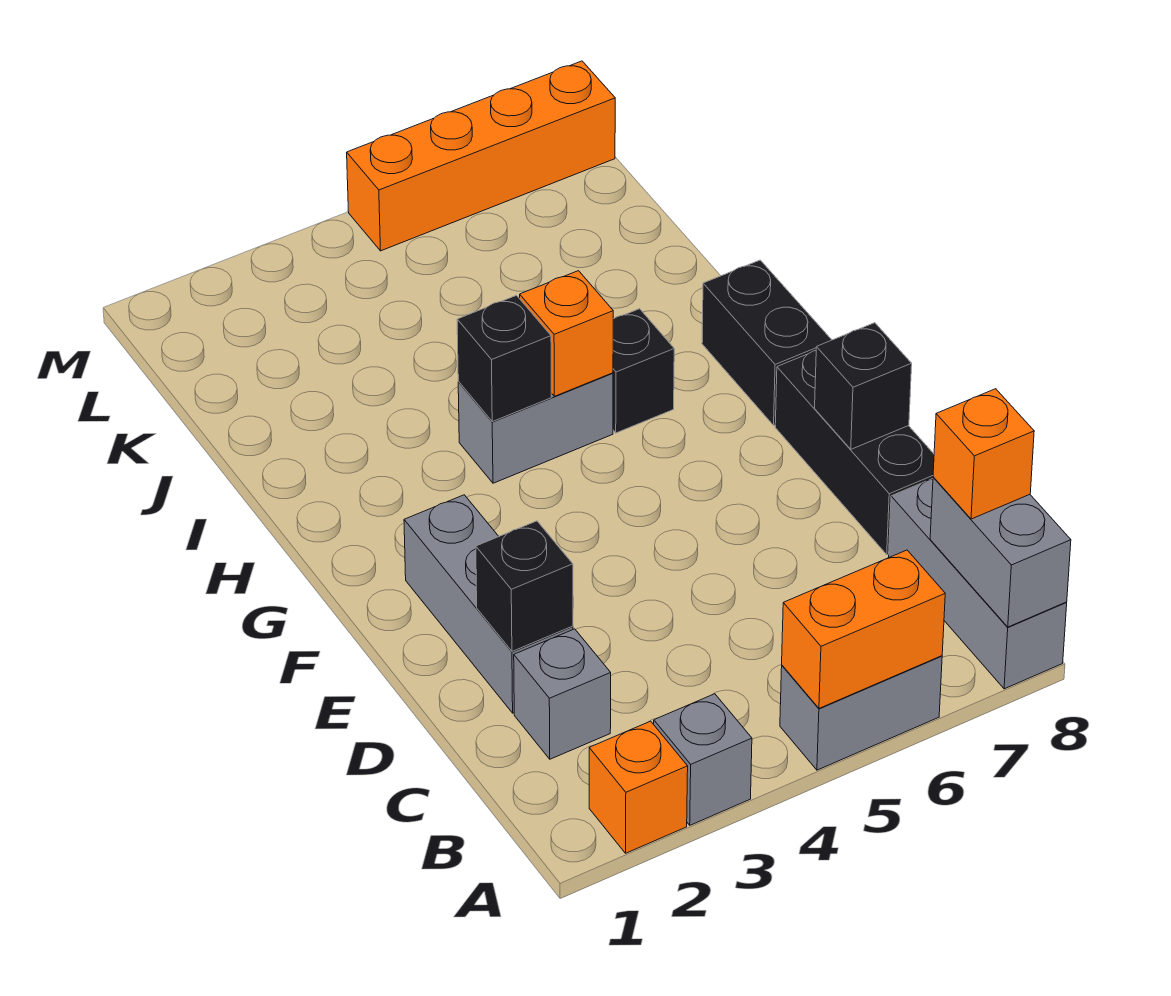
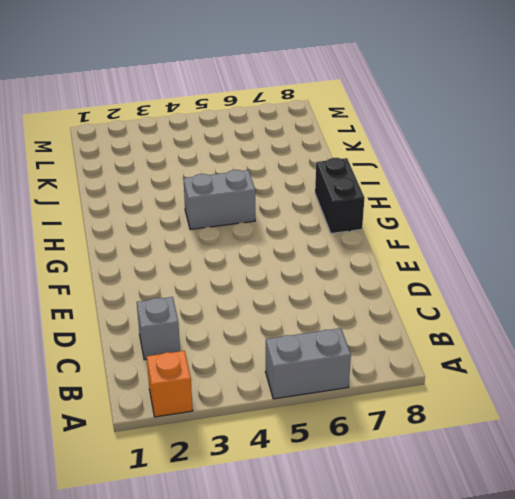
none -> grey 1x1 brick [654,694,752,825]
none -> grey 1x3 brick [889,479,1067,689]
none -> grey 1x3 brick [404,495,573,713]

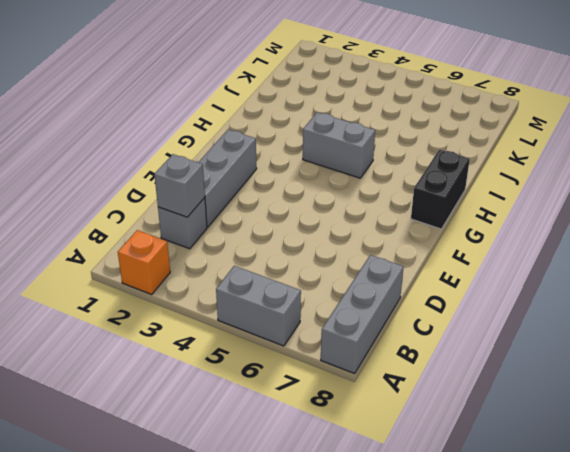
grey 1x1 brick [154,154,205,217] -> grey 1x1 brick moved to [654,694,752,825]
none -> black 1x3 brick [775,351,934,555]
none -> black 1x1 brick [613,309,674,433]
none -> orange 1x4 brick [347,61,615,251]

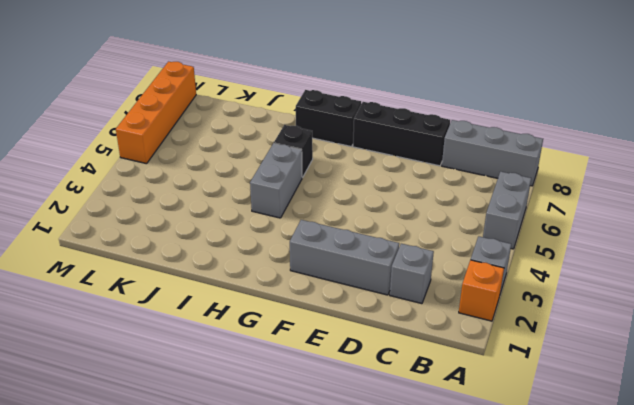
none -> orange 1x2 brick [782,550,945,708]
none -> grey 1x2 brick [930,477,1071,627]
none -> black 1x1 brick [476,521,573,651]

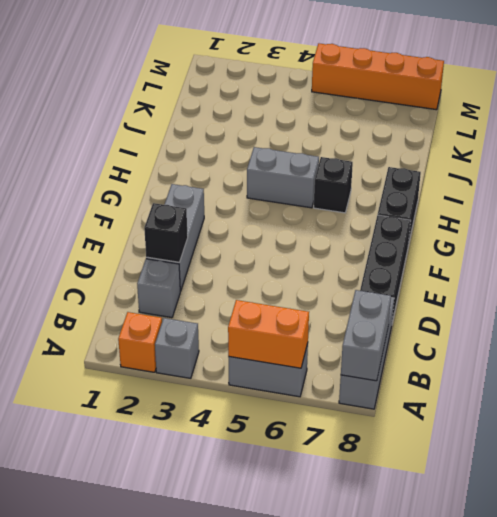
none -> black 1x1 brick [815,323,912,449]
none -> black 1x1 brick [457,295,551,422]
none -> orange 1x1 brick [520,271,613,396]

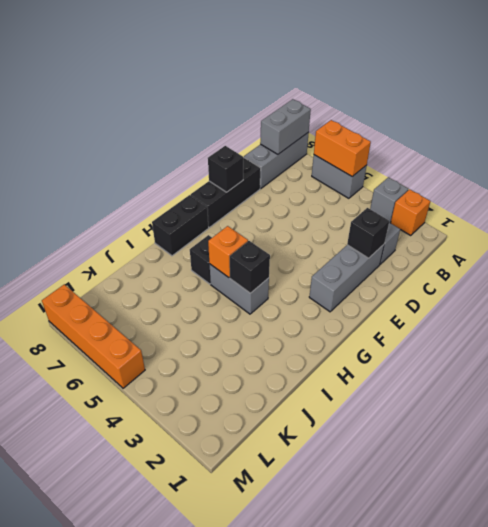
none -> orange 1x1 brick [933,389,1034,519]

